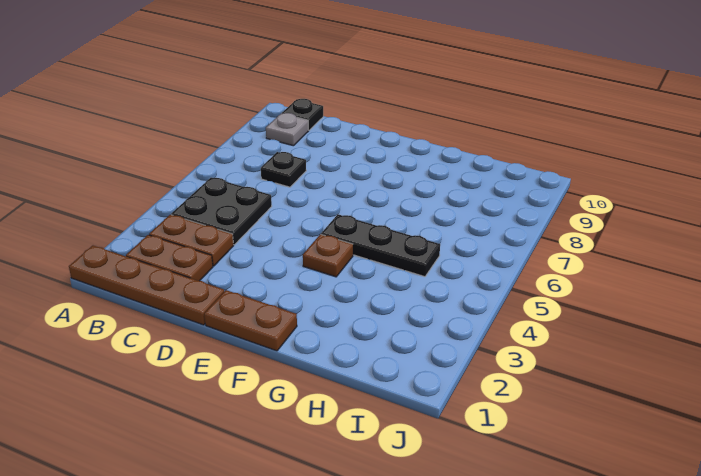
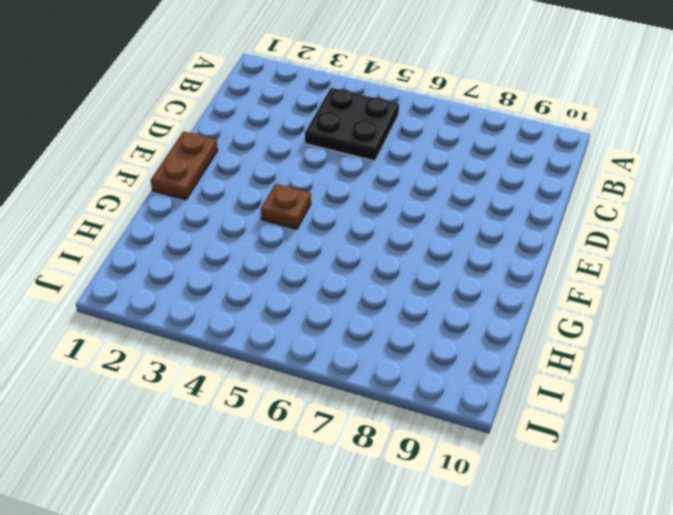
none -> brown 1x4 plate [69,246,224,325]
none -> brown 1x2 plate [126,235,213,281]

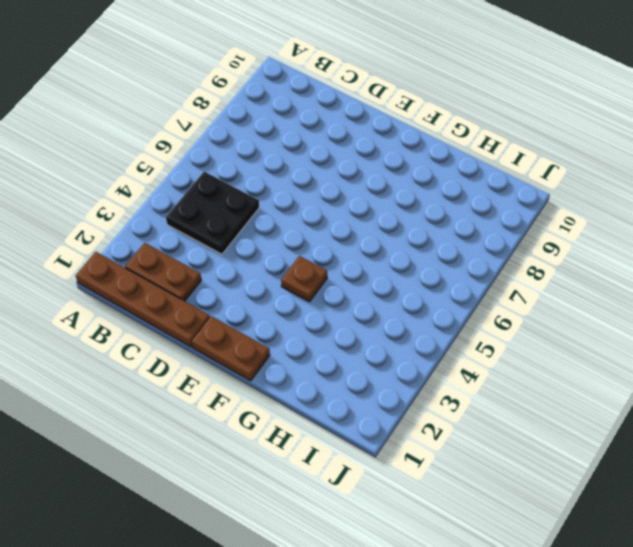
none -> brown 1x2 plate [149,215,234,266]
none -> grey 1x1 plate [266,113,308,146]

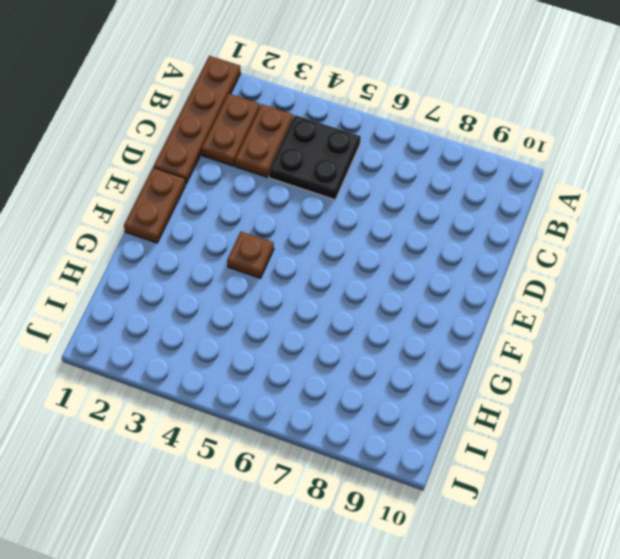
none -> grey 1x1 plate [266,113,308,146]
none -> black 1x1 plate [282,99,323,130]

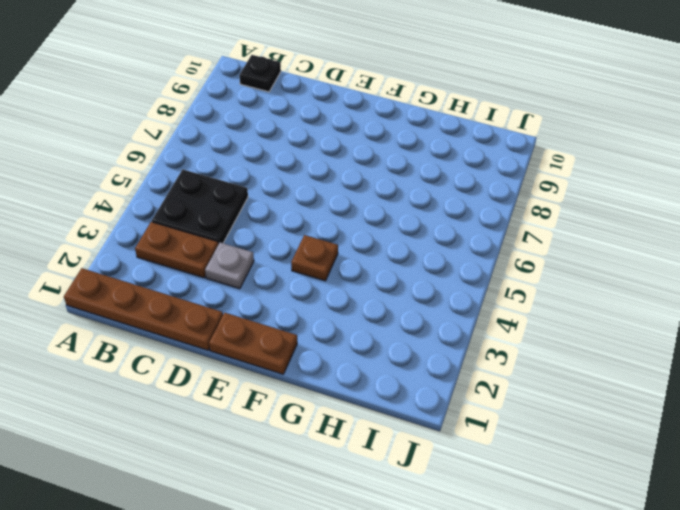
grey 1x1 plate [205,243,254,289] -> grey 1x1 plate moved to [266,113,308,146]
none -> brown 1x2 plate [126,235,213,281]
none -> black 1x1 plate [261,152,306,187]

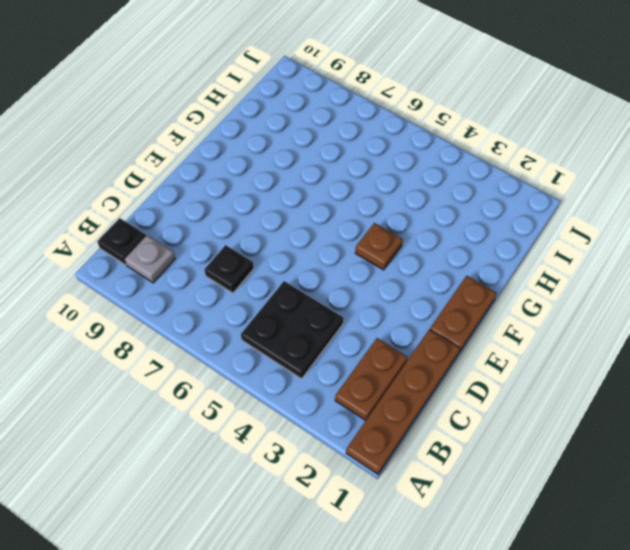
none -> brown 1x2 plate [149,215,234,266]
none -> black 1x3 plate [321,214,440,277]

